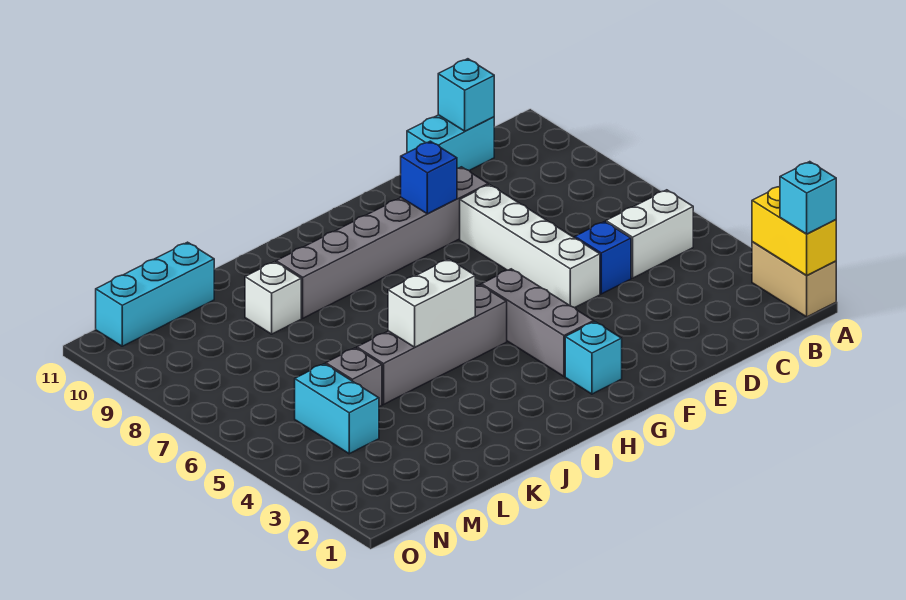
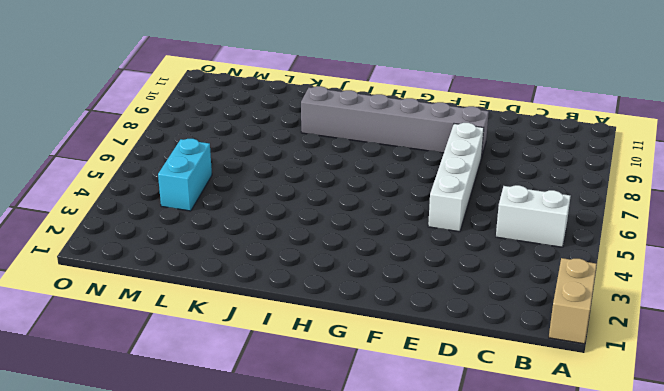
none -> cyan 1x2 brick [407,115,494,171]
none -> blue 1x1 brick [575,222,631,294]
none -> cyan 1x1 brick [565,322,622,394]

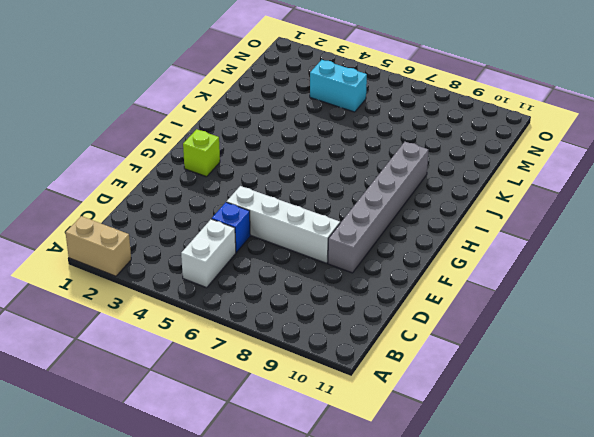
lime 1x1 brick [183,129,220,177] -> cyan 1x1 brick [565,322,622,394]
none -> cyan 1x2 brick [407,115,494,171]
none -> grey 1x3 brick [481,269,594,376]
none -> grey 1x4 brick [357,285,507,404]

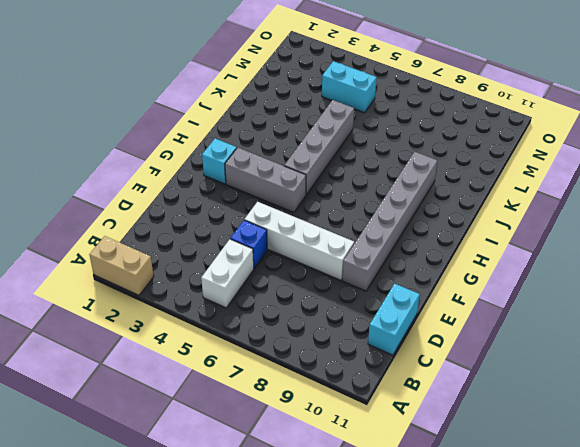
none -> white 1x1 brick [245,262,301,334]
none -> grey 1x1 brick [326,348,382,407]
none -> cyan 1x3 brick [96,242,214,346]

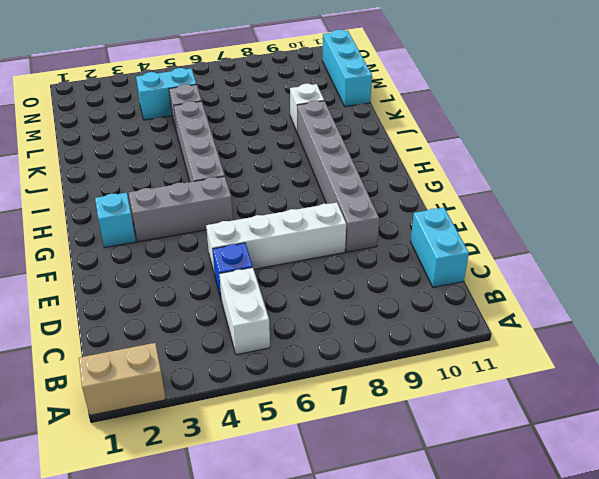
none -> yellow 1x2 brick [752,186,836,276]
none -> cyan 1x1 brick [438,59,494,131]
none -> blue 1x1 brick [401,141,457,214]

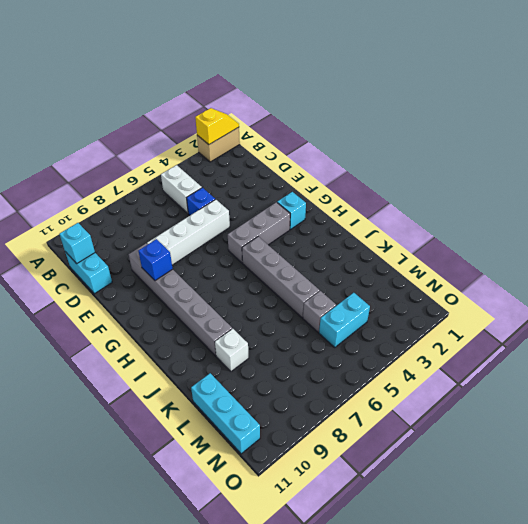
yellow 1x2 slope [195,108,239,144] -> yellow 1x2 brick [752,186,836,276]
none -> white 1x2 brick [388,259,475,347]
none -> cyan 1x1 brick [780,162,836,234]

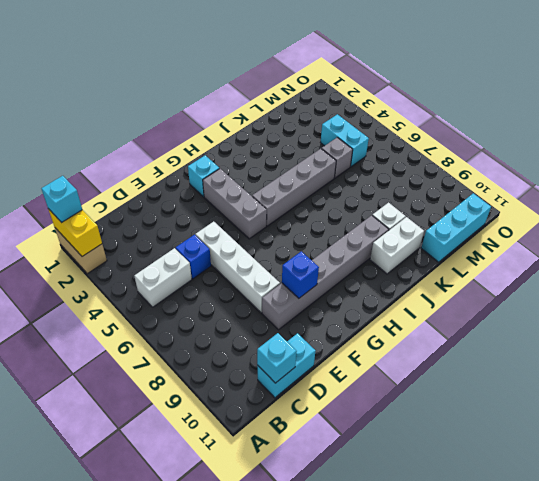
white 1x2 brick [370,217,424,274] -> white 1x2 brick moved to [388,259,475,347]

